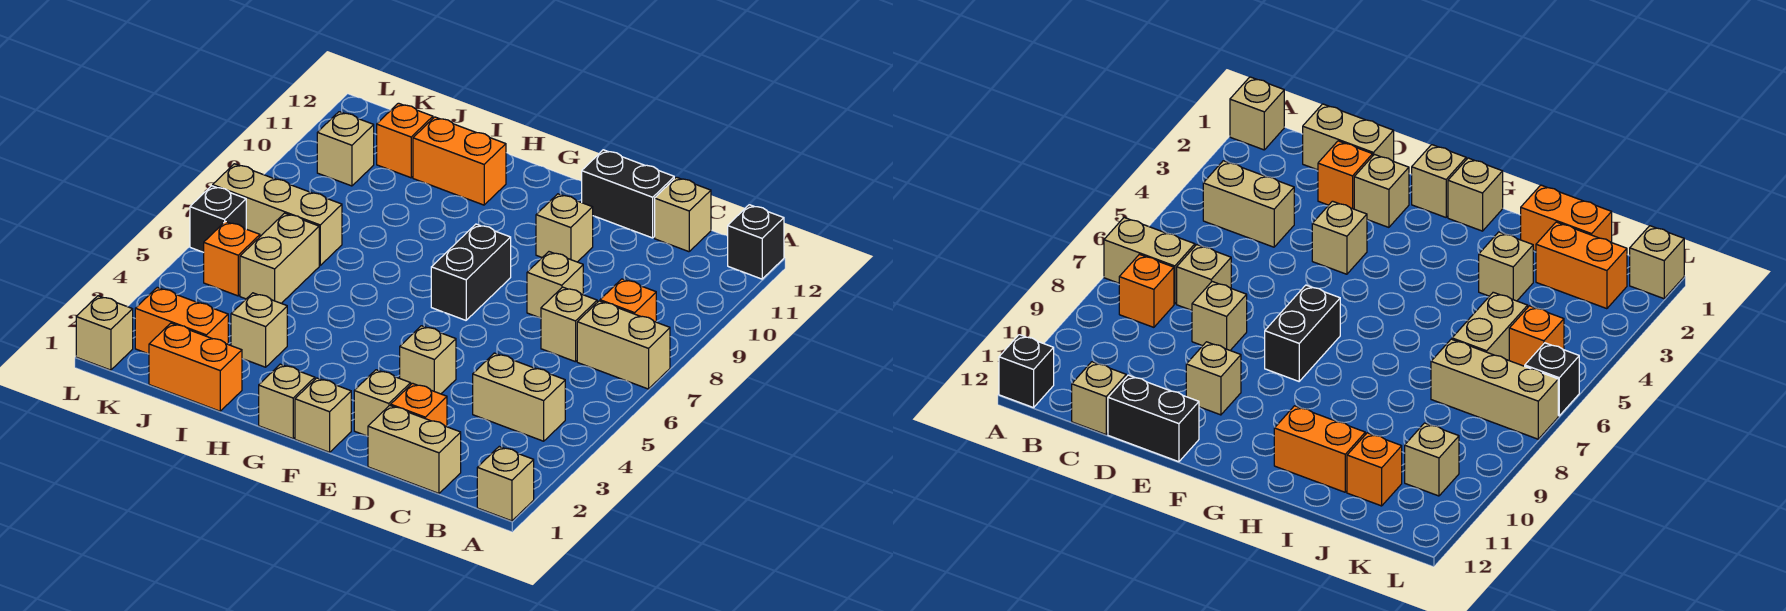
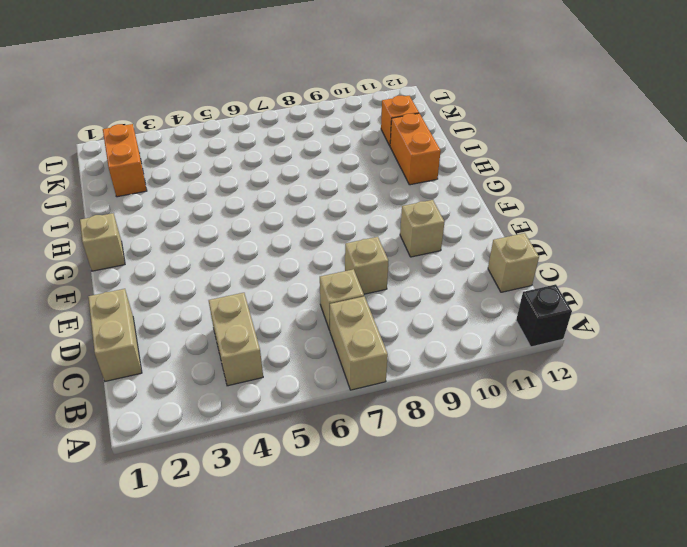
none -> tan 1x1 brick [477,447,534,521]
none -> orange 1x1 brick [600,279,656,322]
none -> orange 1x1 brick [391,383,447,427]

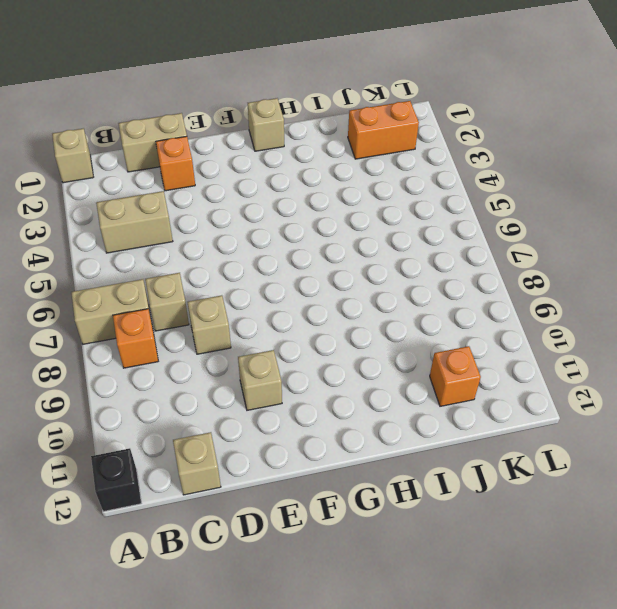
none -> black 1x2 brick [582,150,674,238]
none -> tan 1x1 brick [354,370,411,436]
none -> tan 1x1 brick [400,326,456,394]

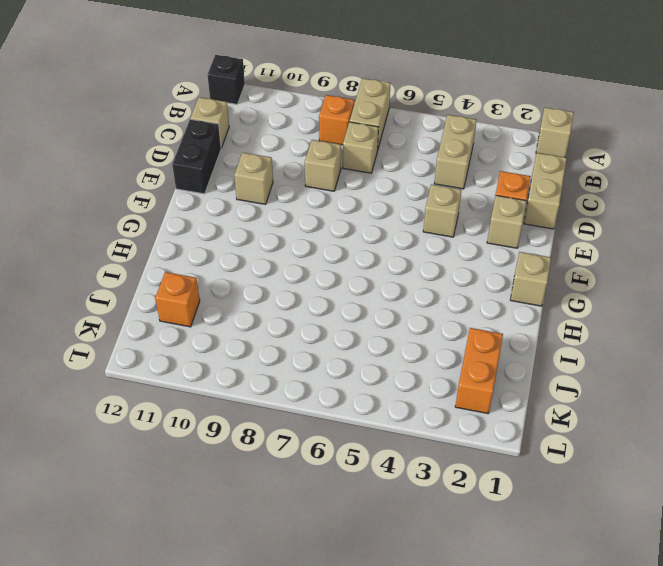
none -> tan 1x1 brick [295,378,351,452]
none -> black 1x2 brick [431,224,511,320]
none -> orange 1x2 brick [413,117,506,205]

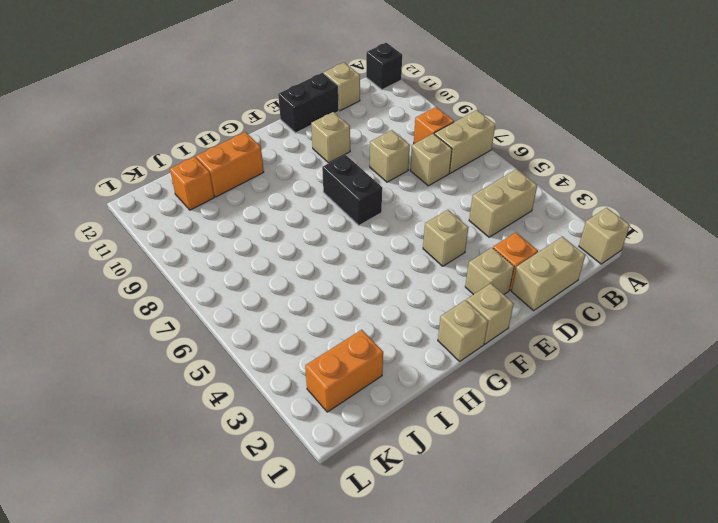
none -> orange 1x2 brick [149,323,242,411]
none -> tan 1x1 brick [231,293,287,367]
none -> tan 1x2 brick [240,213,319,303]

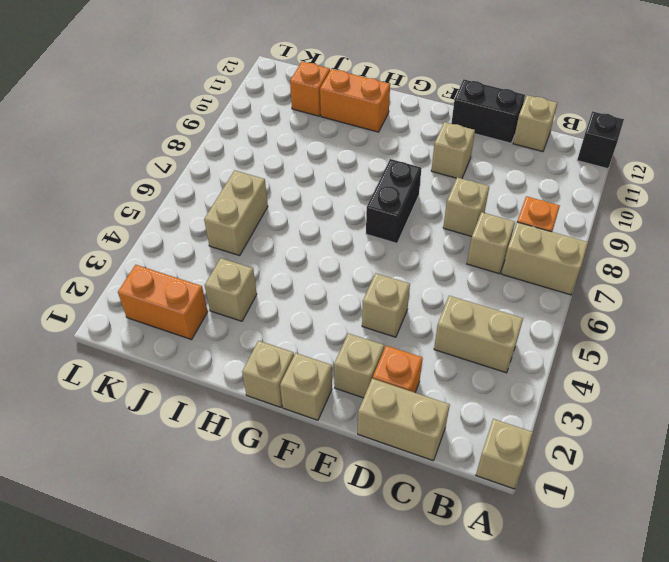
none -> orange 1x2 brick [149,323,242,411]
none -> tan 1x3 brick [213,164,342,266]
none -> orange 1x1 brick [203,221,260,296]

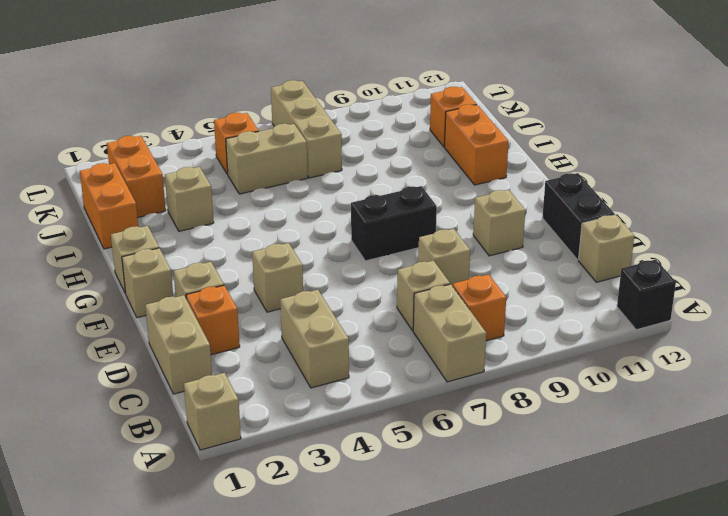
none -> tan 1x1 brick [317,112,374,186]
none -> tan 1x1 brick [76,296,133,370]
none -> black 1x1 brick [190,186,246,252]

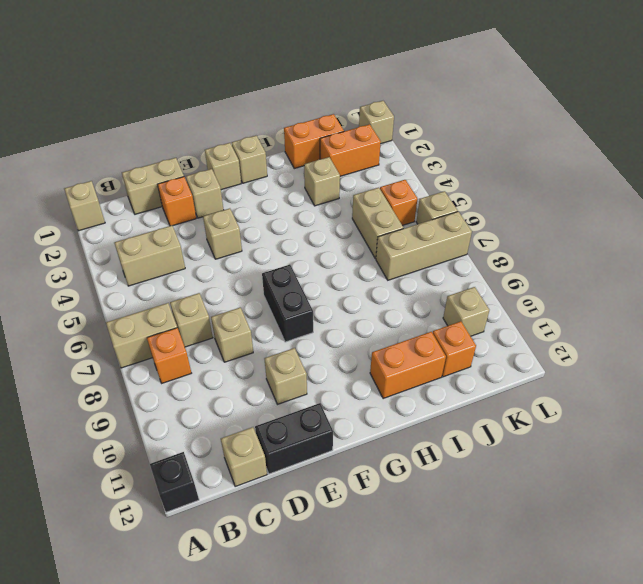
tan 1x1 brick [416,191,458,224] -> black 1x1 brick [190,186,246,252]

